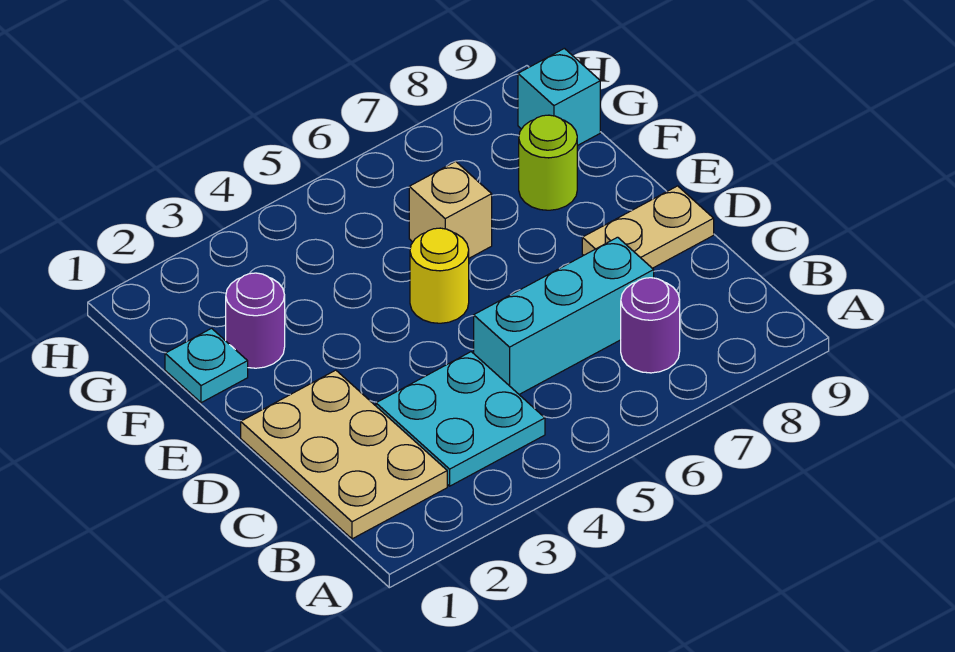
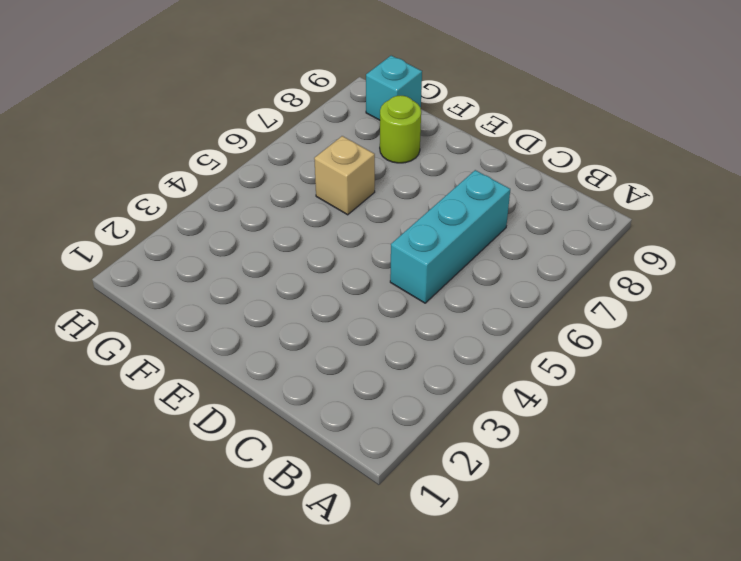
none -> tan 2x3 plate [241,370,447,539]
none -> cyan 2x2 plate [376,352,545,486]

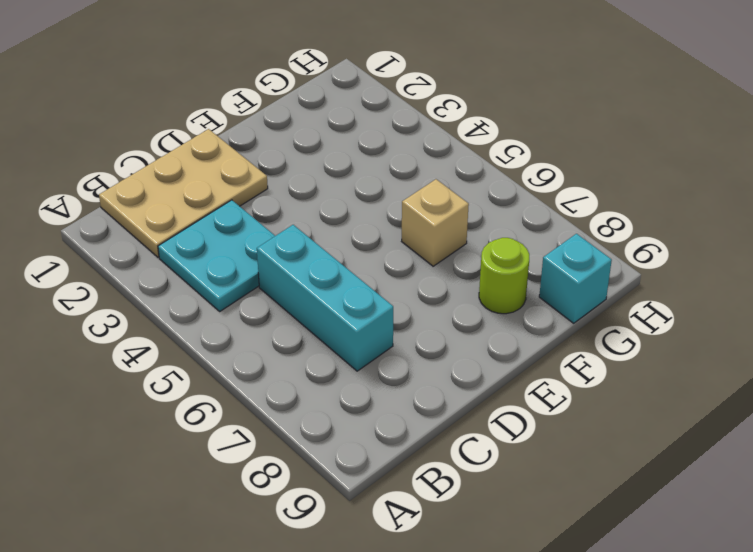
none -> purple 1x1 round brick [621,278,680,373]
none -> tan 1x2 plate [582,186,714,268]

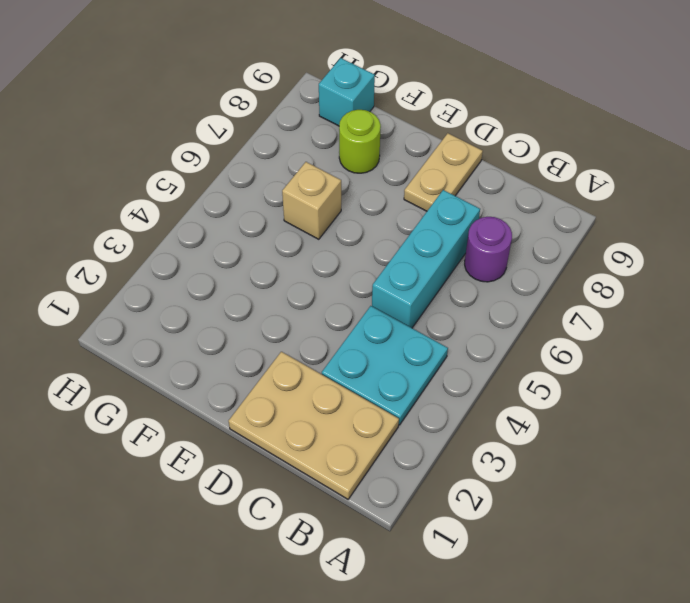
none -> yellow 1x1 round brick [410,228,469,323]
none -> cyan 1x1 plate [165,328,248,403]

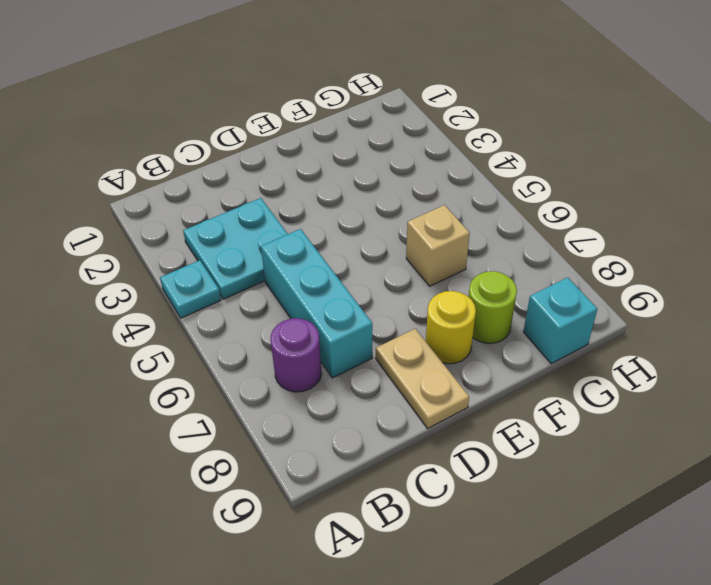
cyan 1x1 plate [160,260,221,318] -> cyan 1x1 plate moved to [165,328,248,403]
yellow 1x1 round brick [426,291,476,364] -> yellow 1x1 round brick moved to [410,228,469,323]
none -> tan 2x3 plate [241,370,447,539]
none -> purple 1x1 round brick [226,273,285,368]

